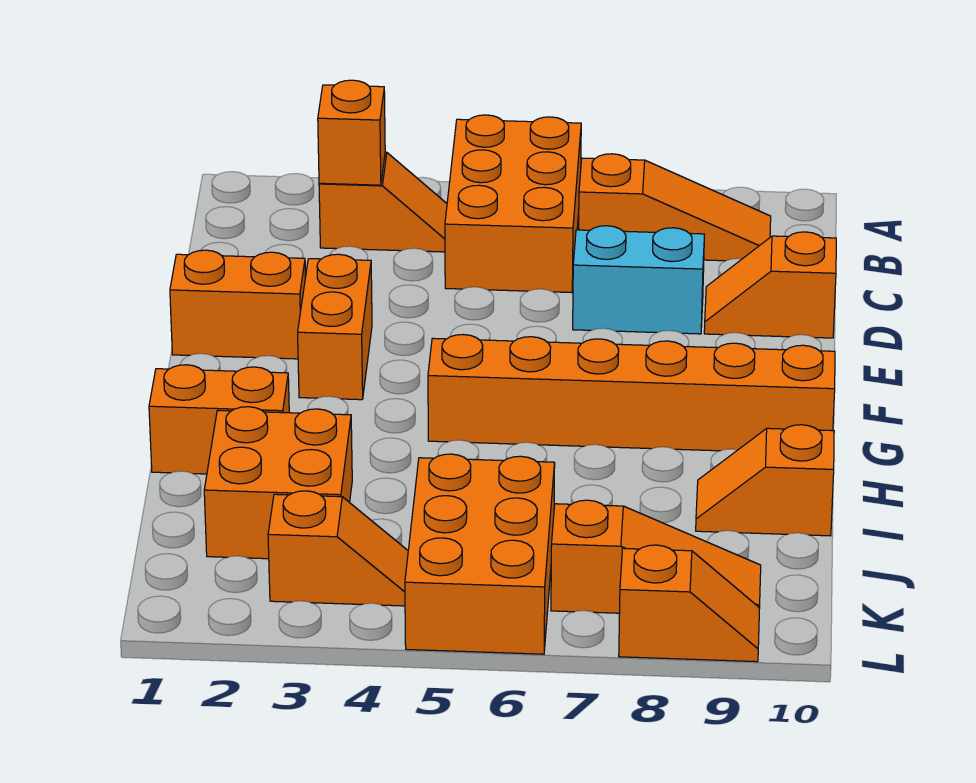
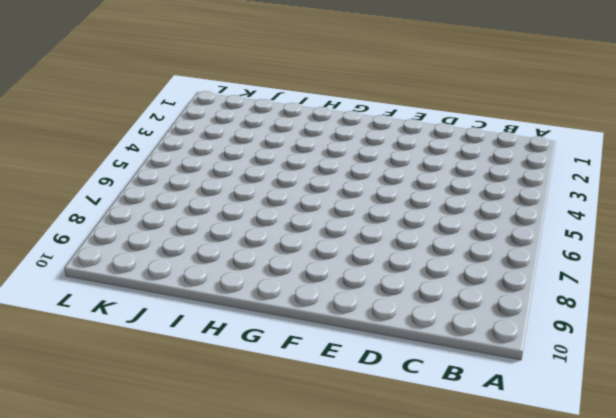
none -> orange 2x3 brick [445,115,581,293]
none -> orange 1x2 slope [319,152,447,252]
none -> orange 1x3 slope [579,154,771,261]

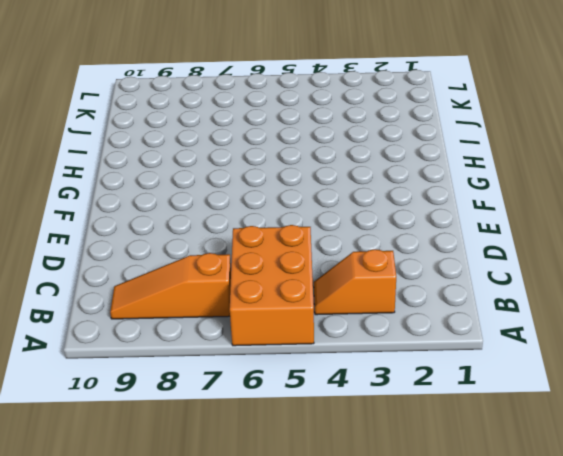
none -> cyan 1x2 brick [573,226,704,334]
none -> orange 1x2 slope [704,232,836,338]
none -> orange 1x2 brick [170,250,306,359]

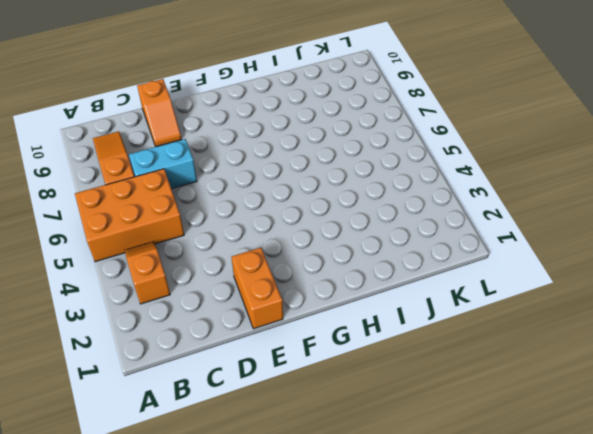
cyan 1x2 brick [129,139,197,189] -> cyan 1x2 brick turned to [573,226,704,334]
none -> orange 1x2 brick [298,254,372,400]
none -> orange 1x6 brick [428,335,835,451]
none -> orange 1x2 brick [149,365,289,474]

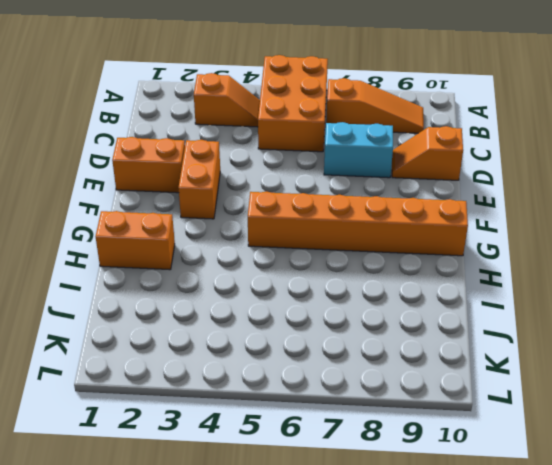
none -> orange 2x2 brick [204,407,352,559]
none -> orange 1x2 slope [696,425,834,536]
none -> orange 2x3 brick [405,454,555,654]

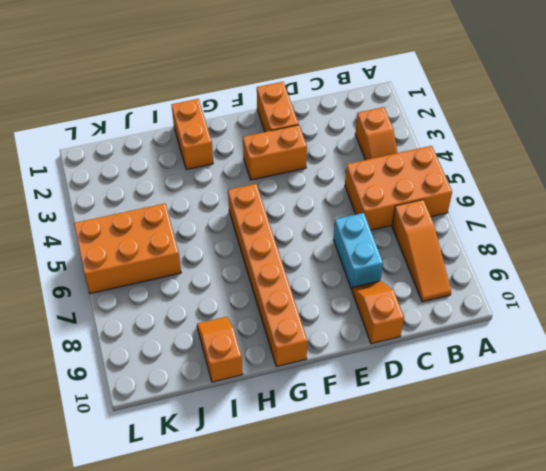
none -> orange 2x2 brick [204,407,352,559]
none -> orange 1x2 slope [268,491,408,606]
none -> orange 1x3 slope [551,500,761,613]

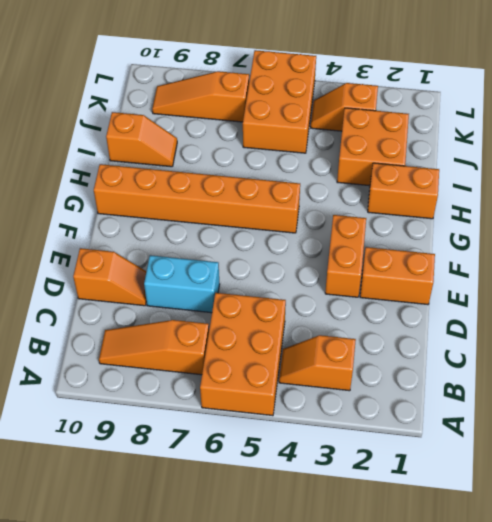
none -> orange 1x2 slope [619,545,760,662]
none -> orange 1x1 brick [318,80,385,185]

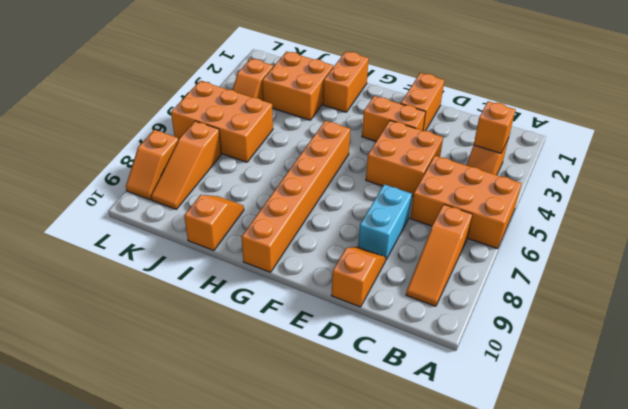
orange 2x2 brick [366,121,443,196] -> none

